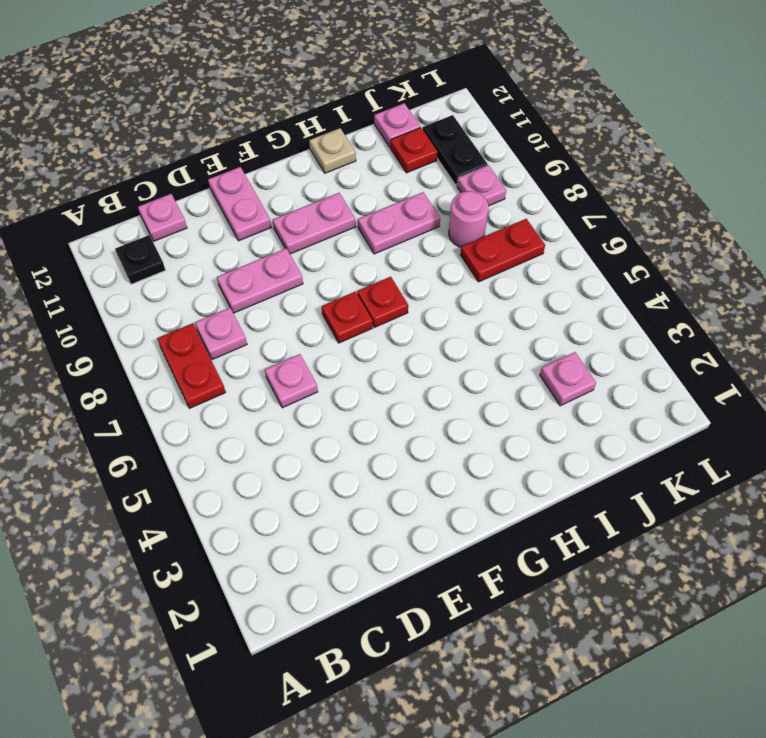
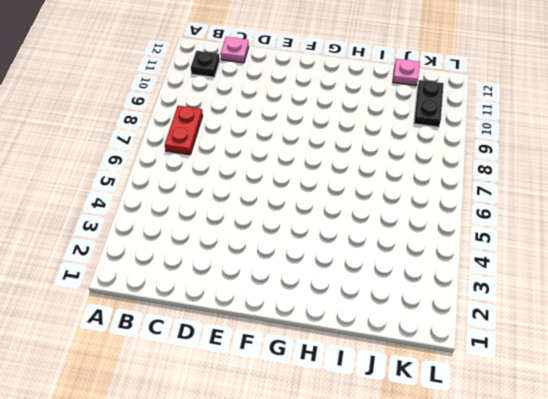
none -> pink 1x1 plate [195,308,247,360]
none -> pink 1x1 plate [265,354,318,408]
none -> pink 1x2 plate [217,248,303,313]

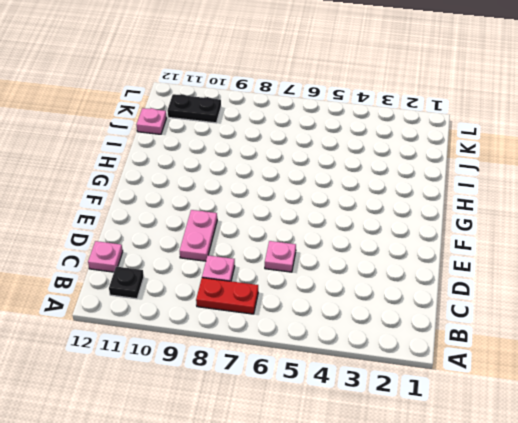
none -> pink 1x2 plate [208,167,271,241]
none -> red 1x1 plate [322,292,373,343]
none -> pink 1x2 plate [273,193,356,254]

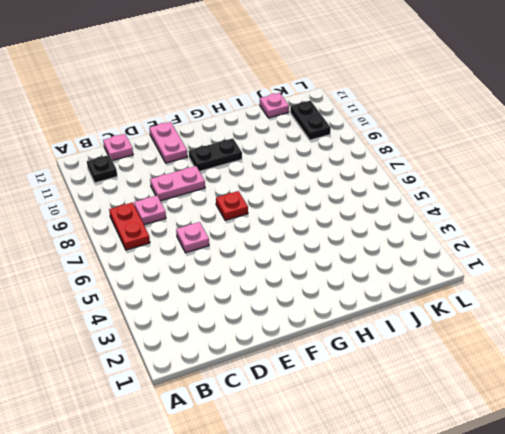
black 1x2 plate [189,138,242,171] -> pink 1x2 plate [273,193,356,254]
none -> red 1x1 plate [357,277,408,327]
none -> pink 1x2 plate [358,192,440,254]
none -> tan 1x1 plate [309,128,356,173]

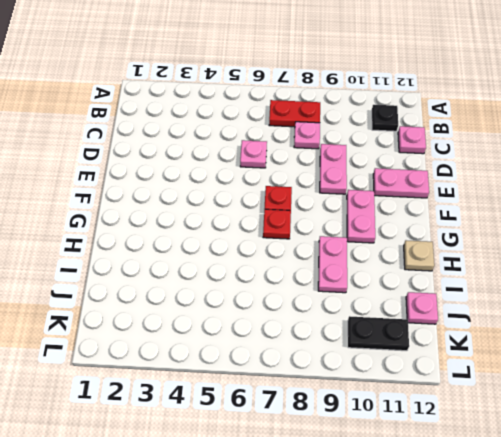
none -> pink 1x1 plate [540,352,596,406]
none -> red 1x2 plate [460,219,545,282]
none -> pink 1x1 round brick [449,191,488,247]

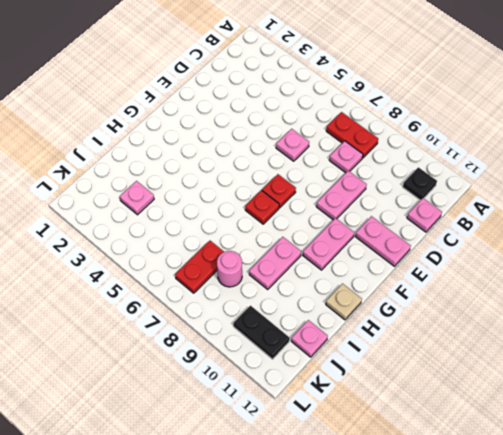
none -> red 1x1 plate [391,128,438,173]
none -> pink 1x1 plate [457,165,506,206]

